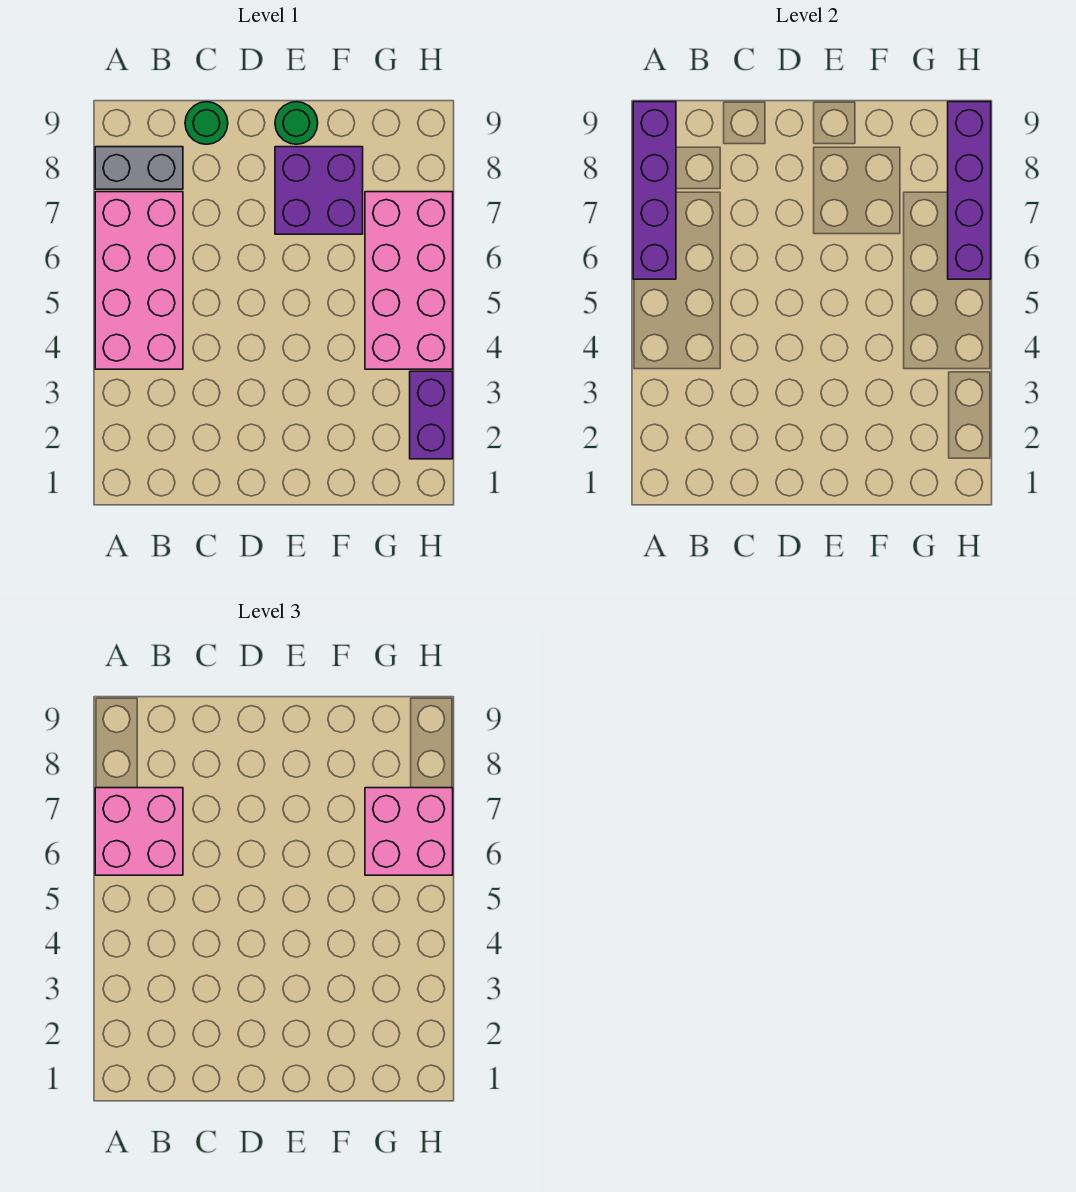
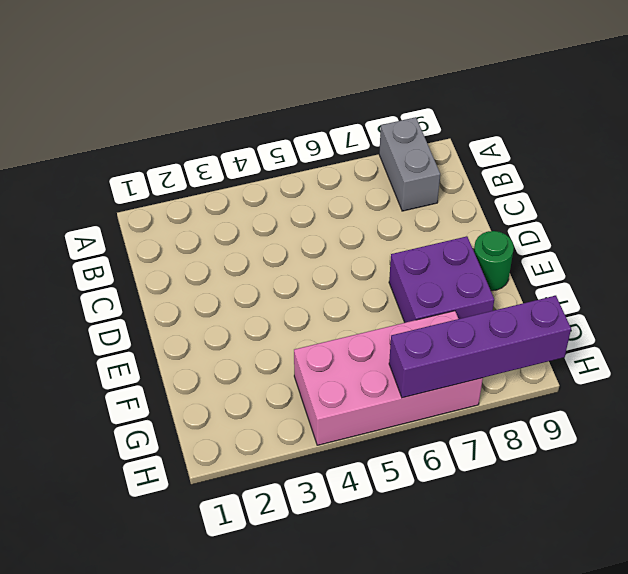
none -> pink 2x4 brick [95,192,183,369]
none -> green 1x1 round brick [185,102,228,144]

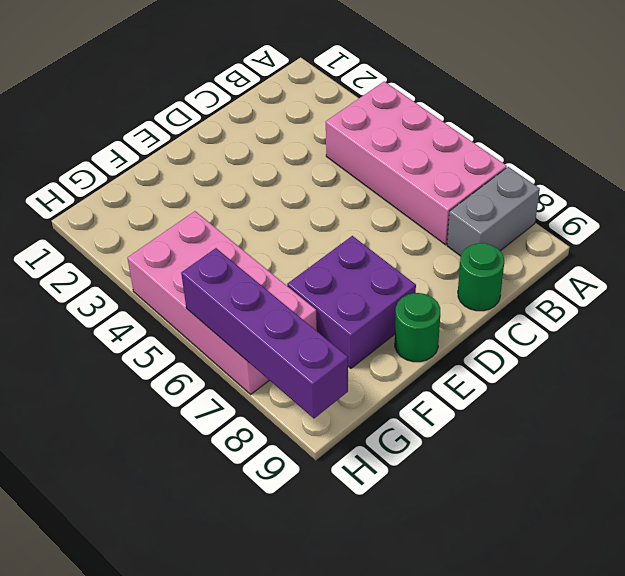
none -> purple 1x2 brick [410,371,453,459]
none -> purple 1x4 brick [633,102,676,279]

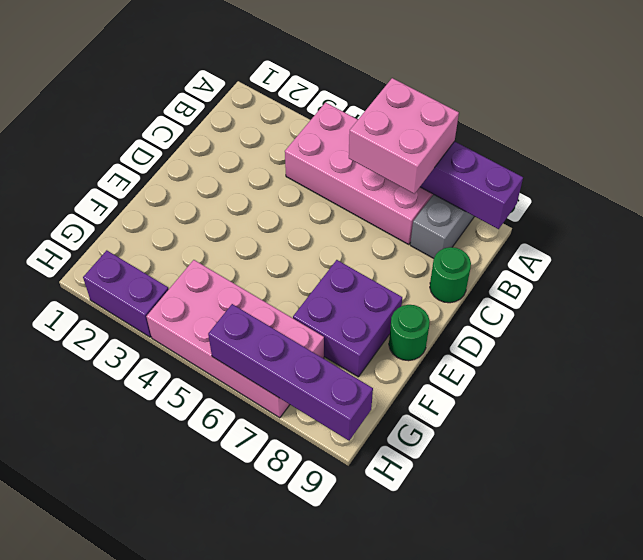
none -> pink 2x2 brick [365,788,453,875]

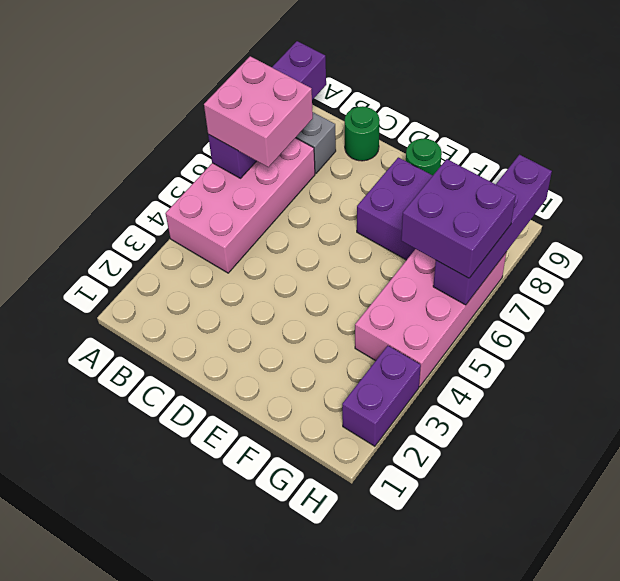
purple 2x2 brick [401,159,516,278] -> pink 2x2 brick [365,788,453,875]

